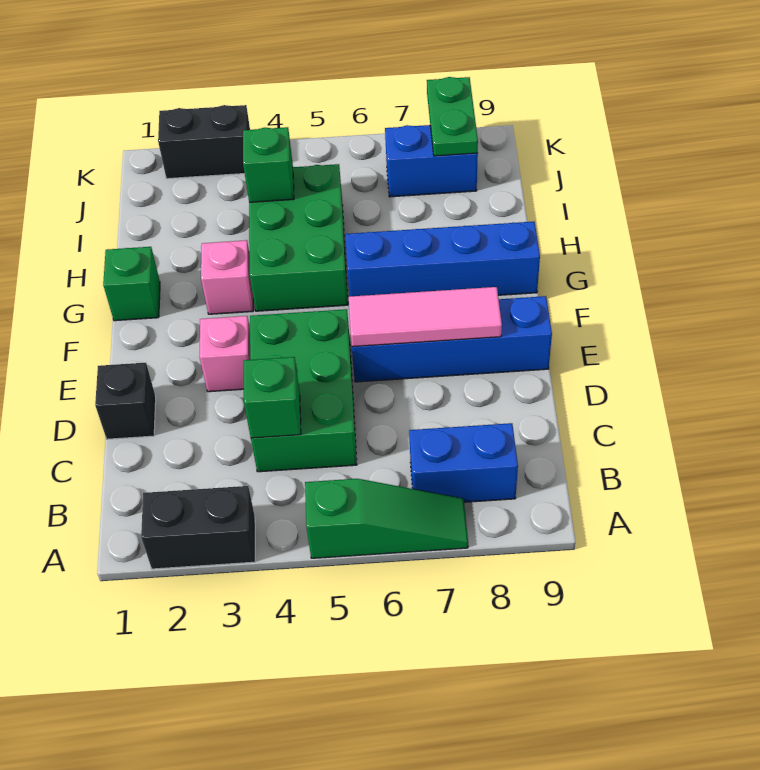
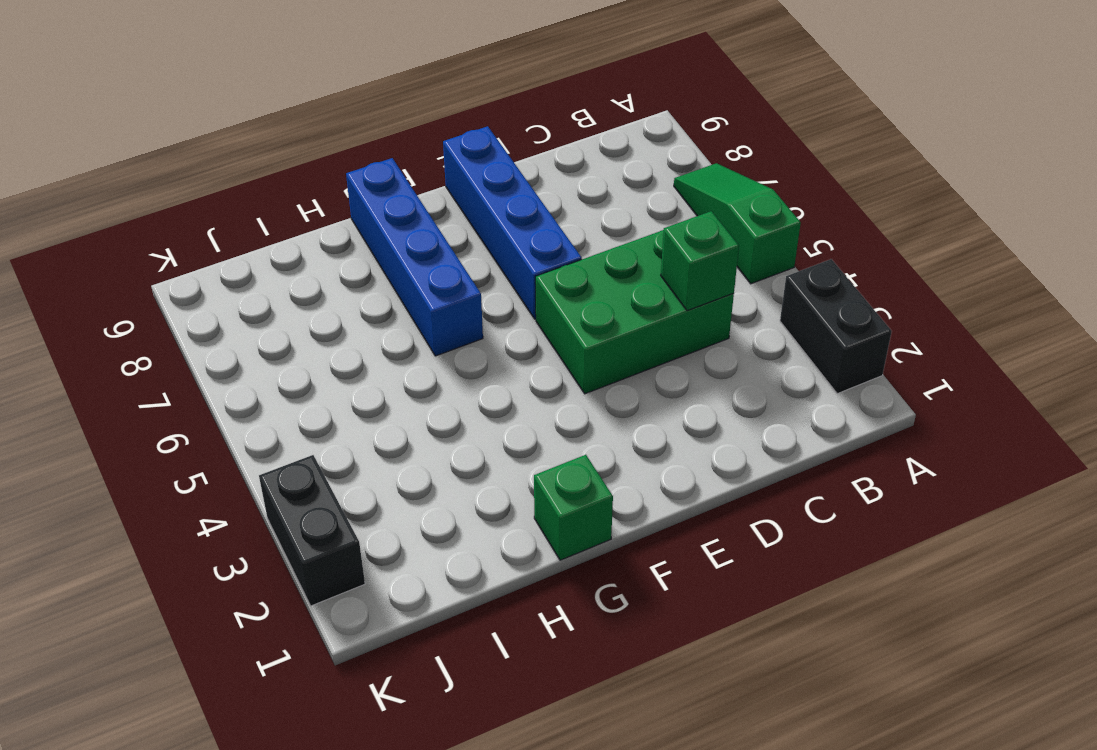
none -> blue 1x2 brick [409,423,518,502]
none -> black 1x1 brick [95,363,156,439]
none -> pink 1x1 brick [199,316,250,392]

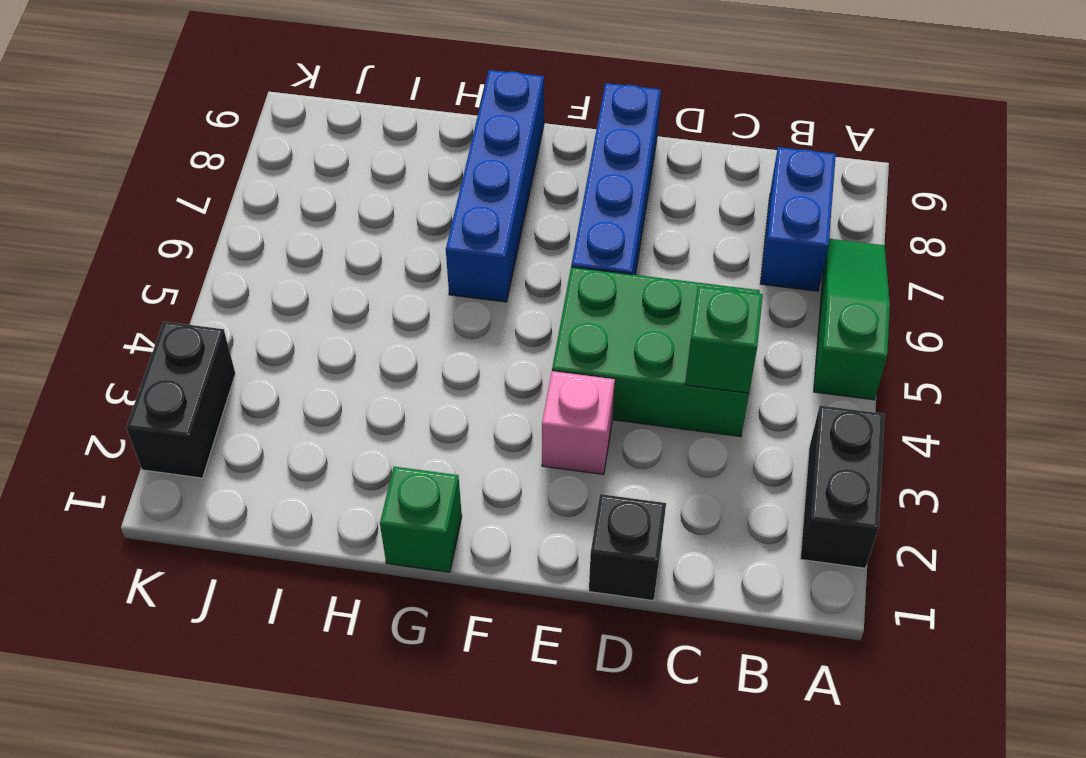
none -> pink 1x1 brick [201,240,253,314]
none -> green 2x3 brick [249,164,348,311]
none -> blue 1x2 brick [385,125,478,197]

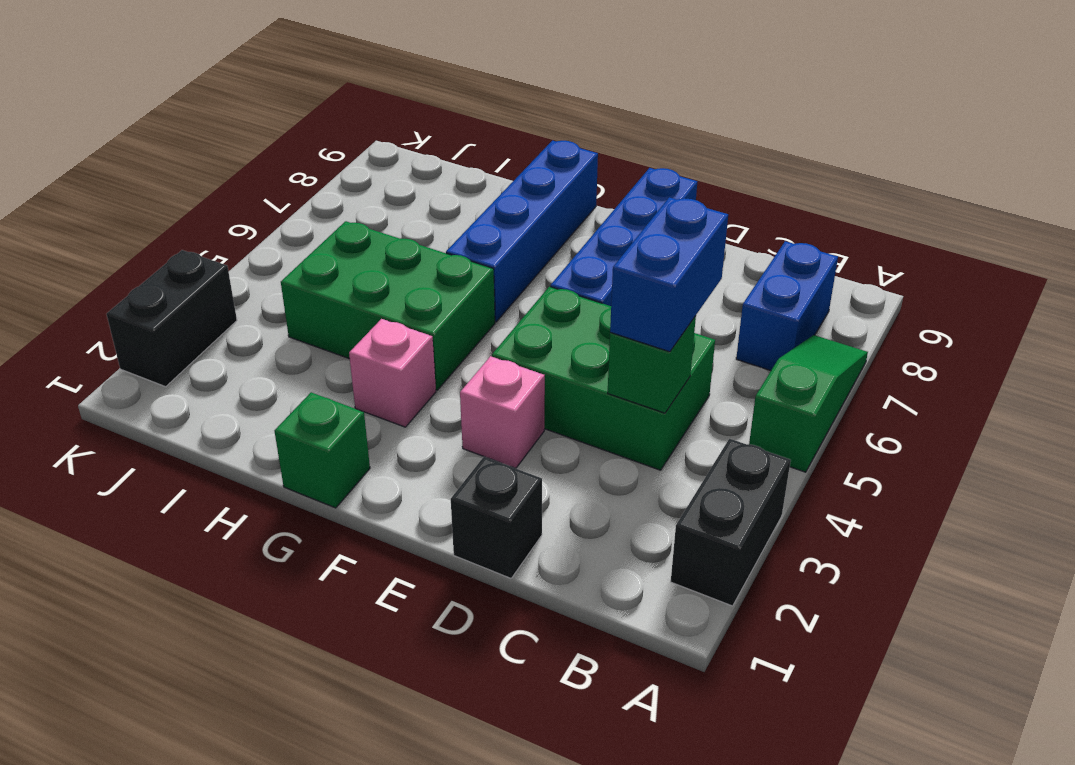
blue 1x2 brick [610,197,728,352] -> blue 1x2 brick moved to [385,125,478,197]
none -> pink 1x3 tile [349,287,502,347]
none -> green 1x1 brick [243,127,294,202]
none -> green 1x2 plate [427,77,478,156]

